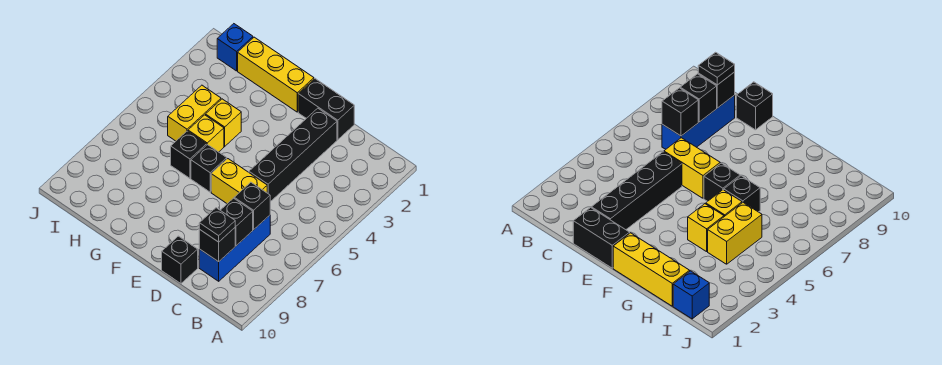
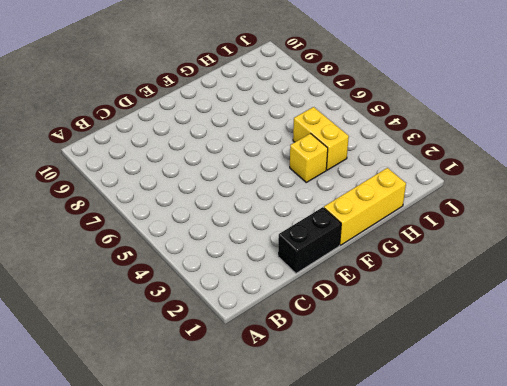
none -> blue 1x3 brick [199,215,270,281]
none -> black 1x4 brick [249,108,337,202]
none -> yellow 1x2 brick [211,159,267,204]

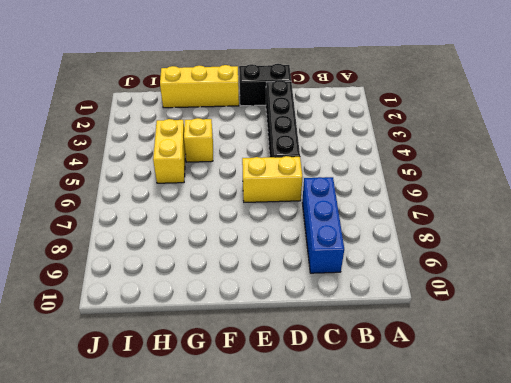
none -> black 1x1 brick [162,236,198,283]
none -> black 1x1 brick [191,145,227,192]
none -> yellow 1x1 brick [188,115,224,152]

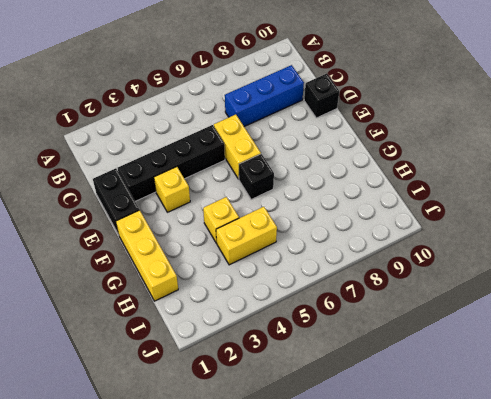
yellow 1x1 brick [154,167,190,212] -> yellow 1x1 brick moved to [188,115,224,152]
none -> black 1x1 brick [171,131,207,178]
none -> blue 1x1 brick [217,24,253,71]
none -> black 1x1 brick [234,182,270,230]

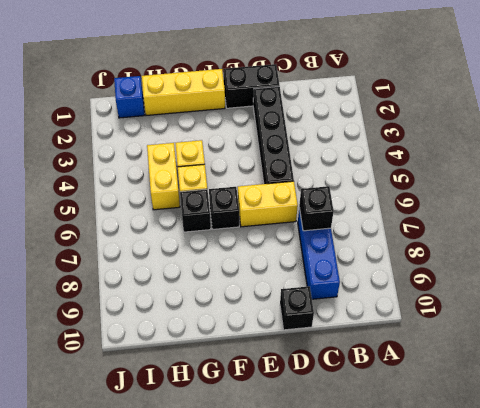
none -> black 1x1 brick [220,198,253,246]
none -> black 1x1 brick [199,228,235,262]
none -> black 1x1 plate [199,208,235,242]

